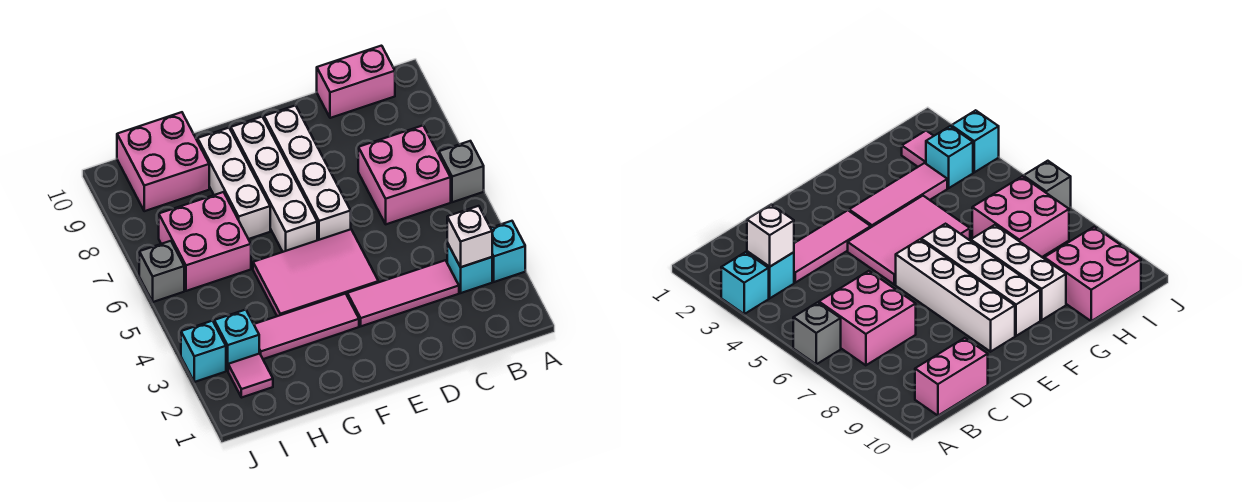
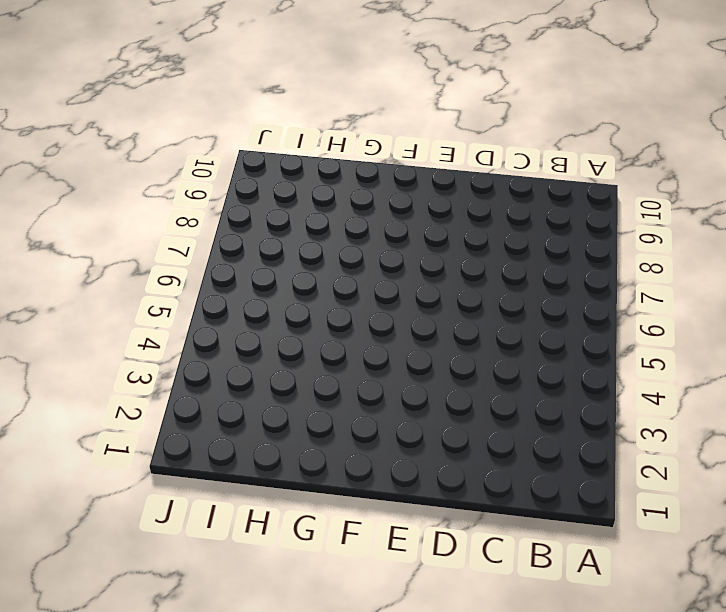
none -> cyan 1x1 brick [491,221,525,282]
none -> grey 1x1 brick [439,141,484,202]
none -> cyan 1x1 brick [447,243,492,293]

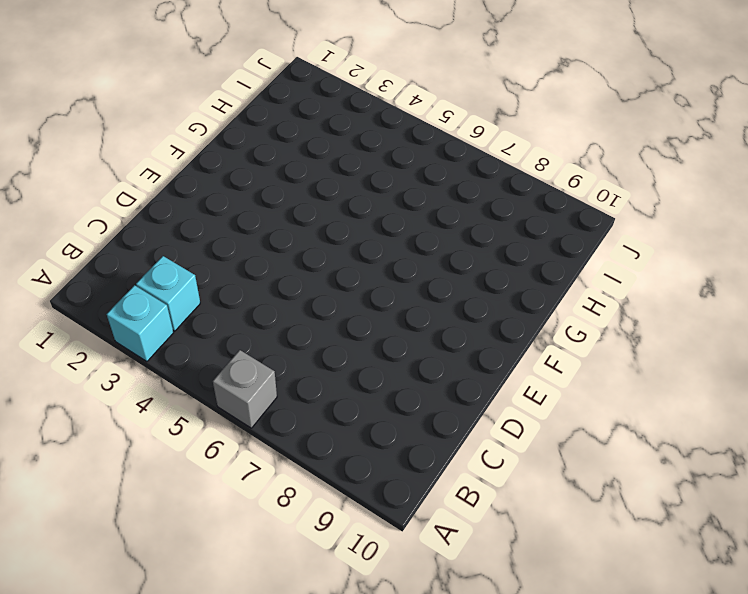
none -> pink 2x2 brick [358,125,451,224]
none -> pink 1x2 brick [317,46,395,118]
none -> pink 1x3 tile [347,260,459,326]

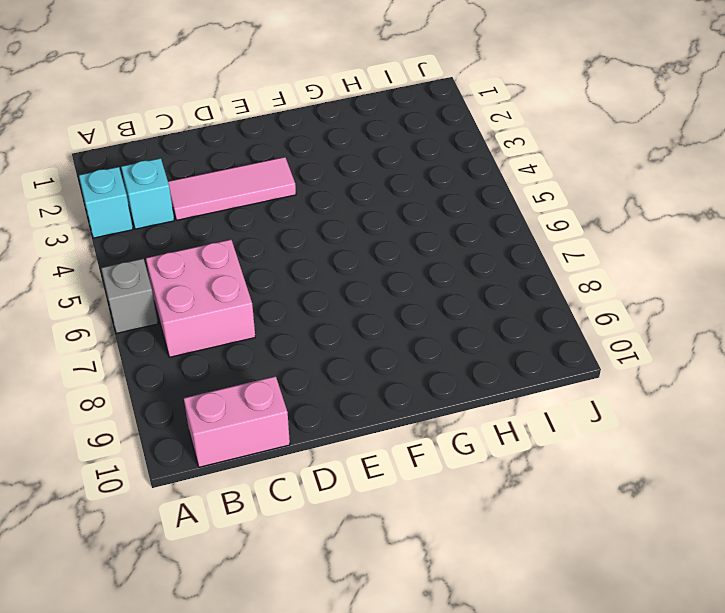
none -> pink 2x3 tile [253,229,378,316]
none -> white 1x4 brick [264,105,351,240]
none -> pink 1x3 tile [254,294,359,359]

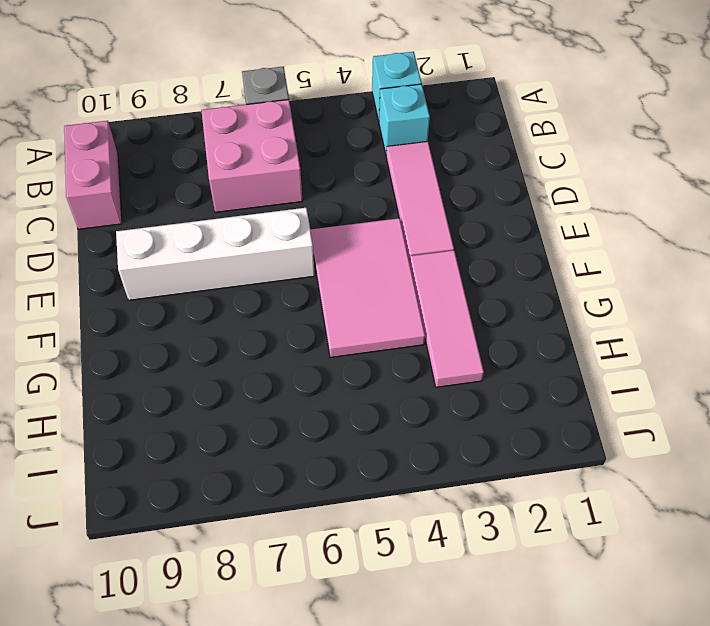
none -> white 1x4 brick [231,117,317,252]
none -> white 1x3 brick [198,128,270,239]
none -> pink 2x2 brick [159,192,251,291]

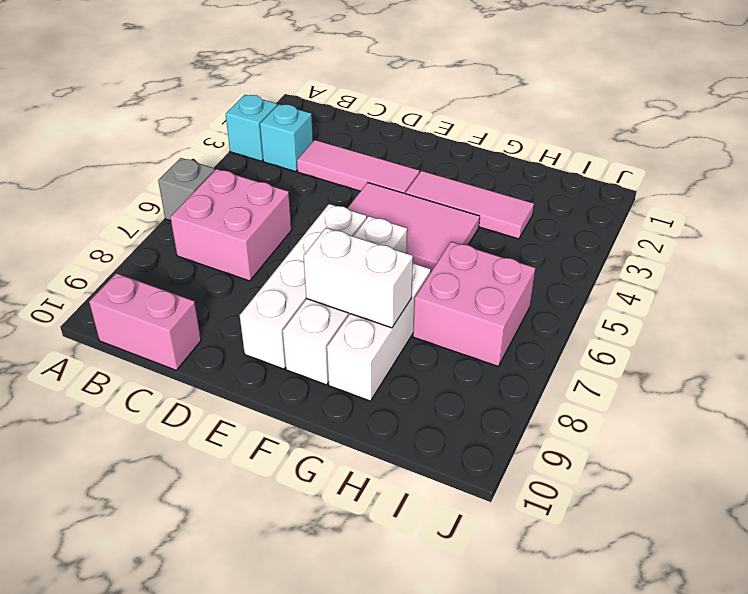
white 1x2 brick [304,228,413,328] -> none
none -> pink 2x2 brick [117,112,209,211]
none -> pink 1x1 tile [228,353,273,398]
none -> cyan 1x1 brick [214,310,259,371]

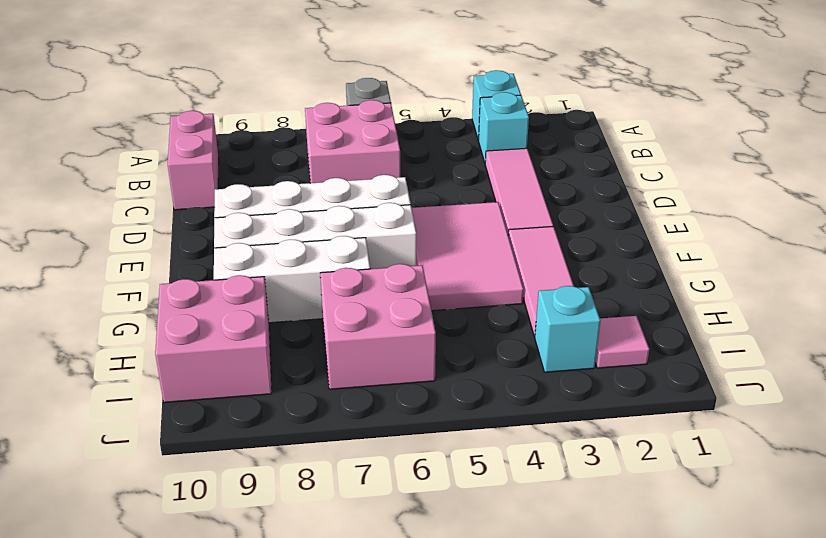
none -> cyan 1x1 brick [181,321,226,382]
none -> grey 1x1 brick [139,241,184,302]
none -> white 1x1 brick [447,206,492,267]

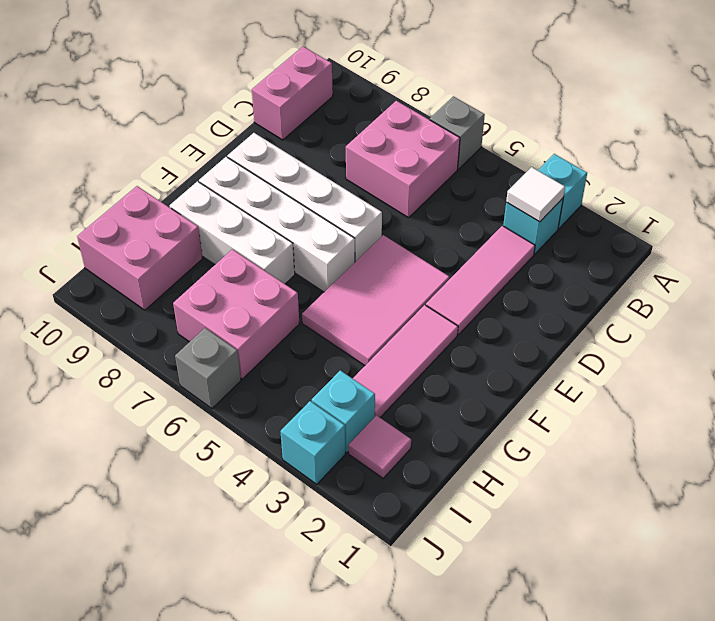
white 1x1 tile [506,167,565,222] -> white 1x1 brick [447,206,492,267]

